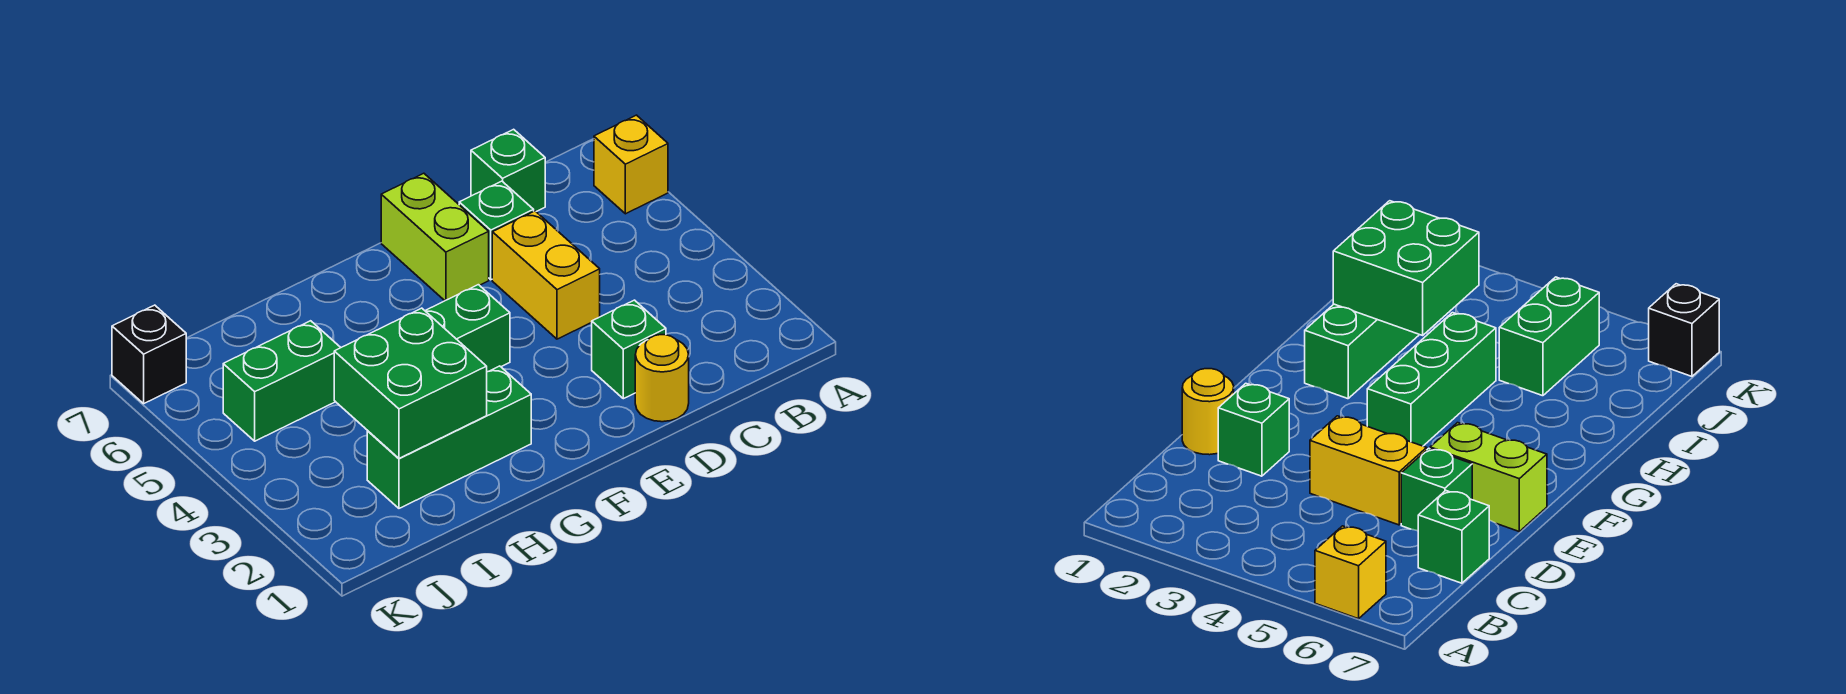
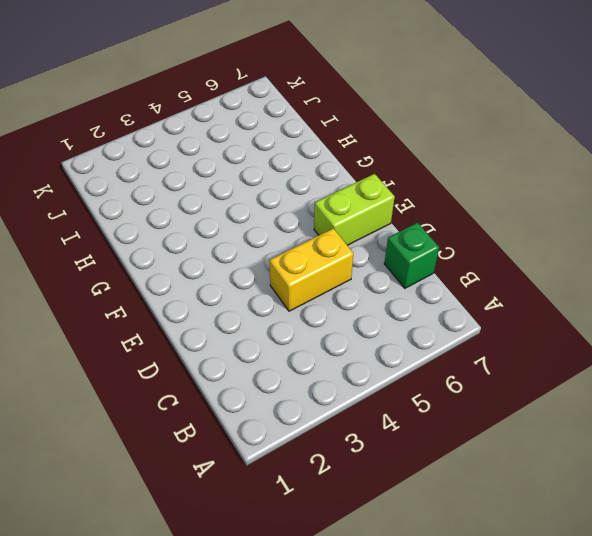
none -> yellow 1x1 brick [594,115,668,214]
none -> yellow 1x1 round brick [635,335,689,422]
none -> green 1x1 brick [592,300,666,399]

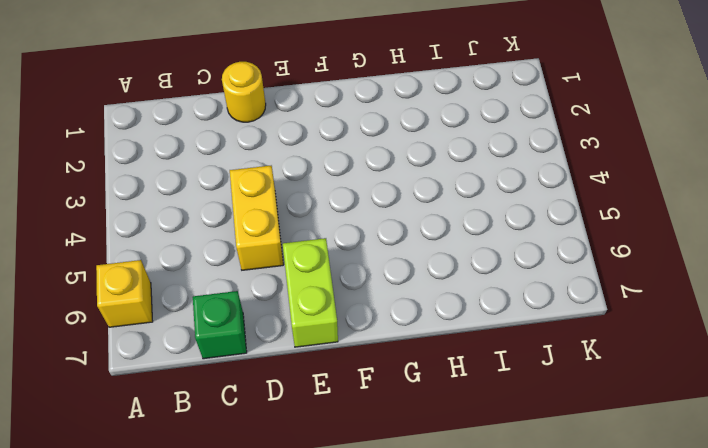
none -> green 1x1 brick [592,300,666,399]
none -> green 1x1 brick [459,181,534,280]
none -> green 1x3 brick [425,285,510,372]

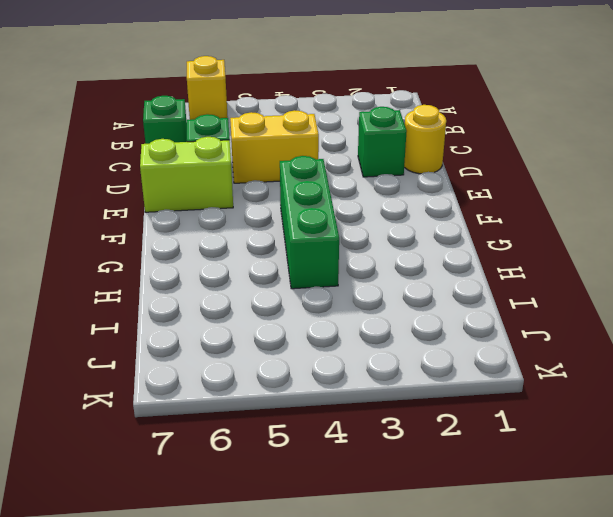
none -> green 1x3 brick [367,366,531,508]
none -> green 1x2 brick [223,321,341,441]
none -> black 1x1 brick [112,305,186,404]

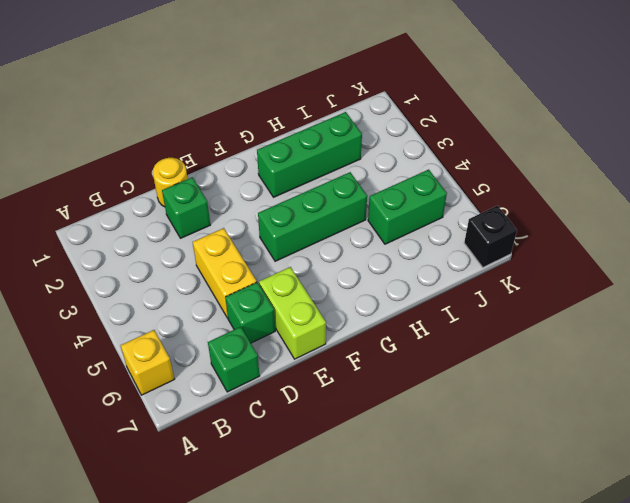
none -> green 2x2 brick [334,308,487,458]

